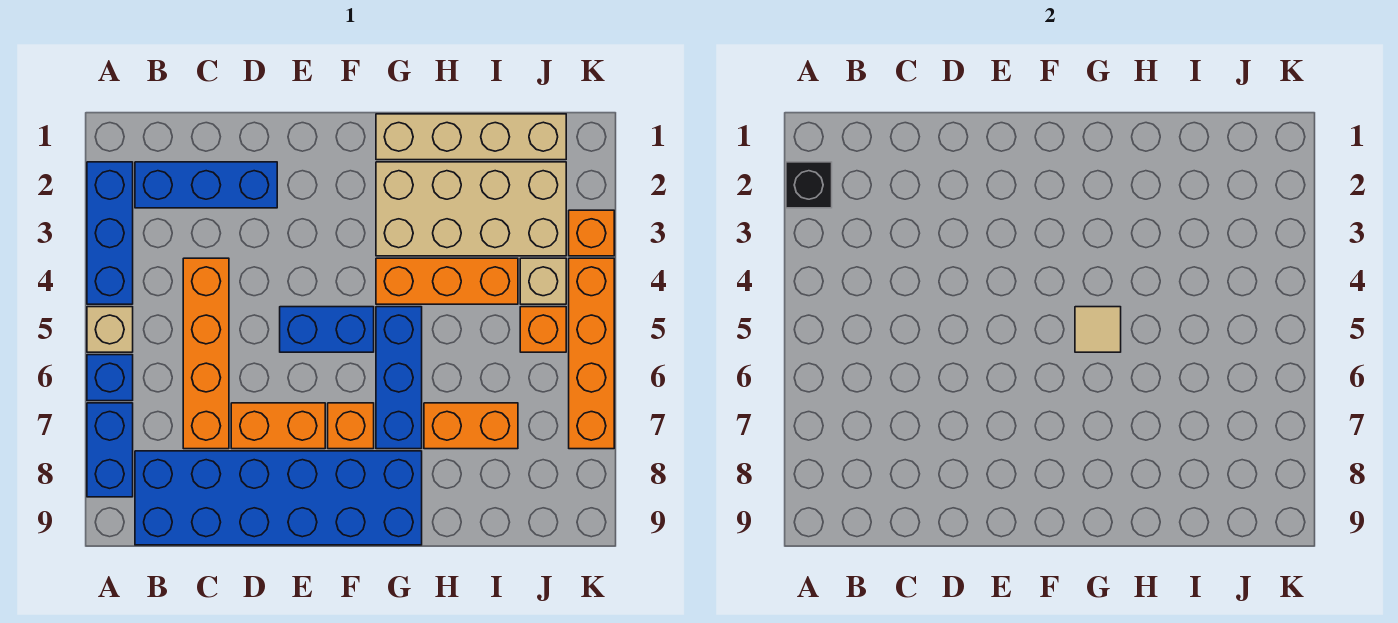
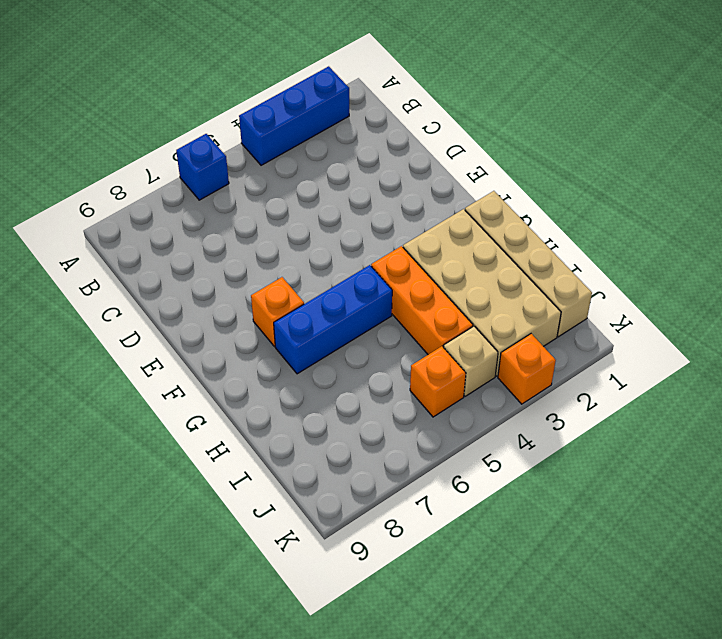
none -> tan 1x1 brick [87,307,133,352]
none -> blue 1x2 brick [87,403,133,497]
none -> blue 1x3 brick [135,162,277,208]

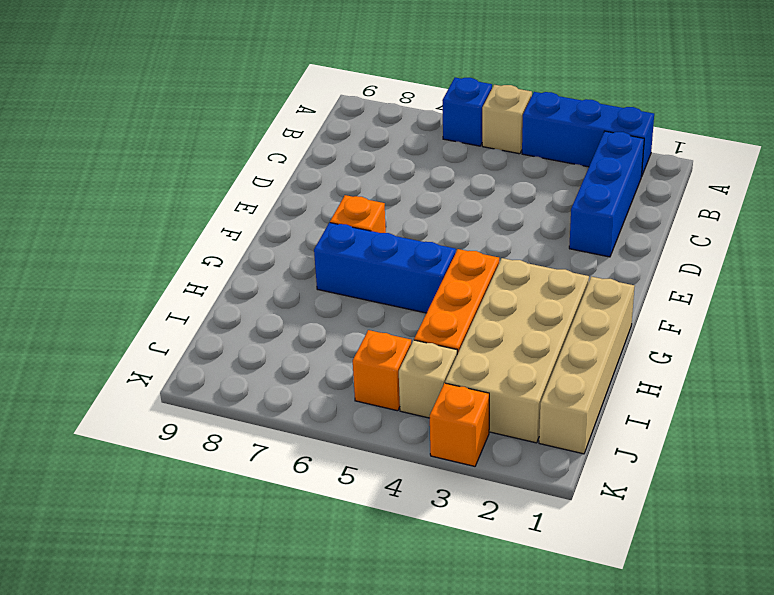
none -> blue 1x2 brick [87,403,133,497]
none -> blue 2x6 brick [135,451,422,545]
none -> orange 1x4 brick [183,258,229,449]

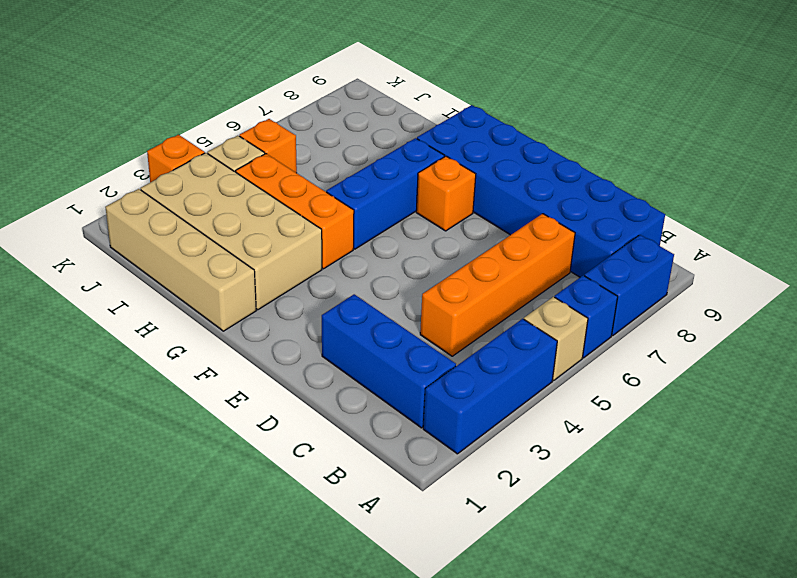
none -> orange 1x2 brick [231,403,325,449]
none -> blue 1x2 brick [280,307,374,352]
none -> orange 1x2 brick [424,403,518,449]

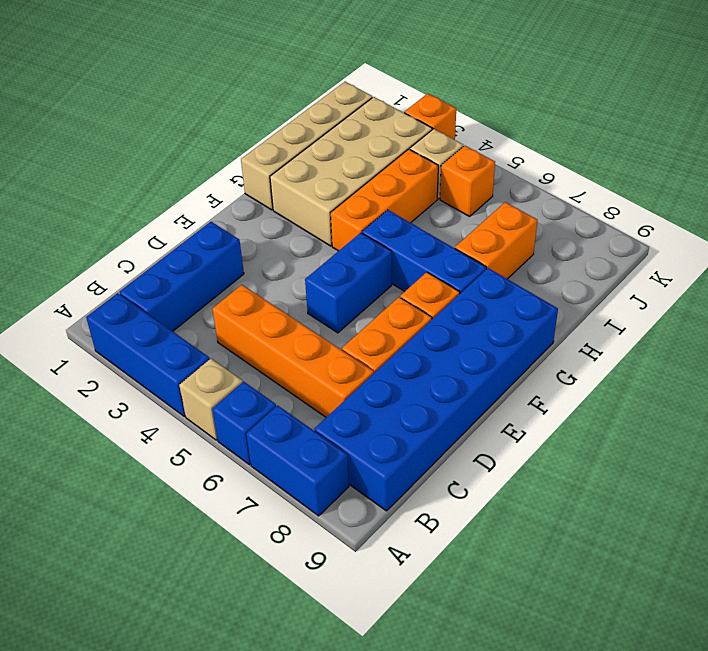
none -> orange 1x4 brick [569,258,614,449]
none -> black 1x1 brick [786,162,832,208]
none -> tan 1x1 tile [1075,307,1121,352]

